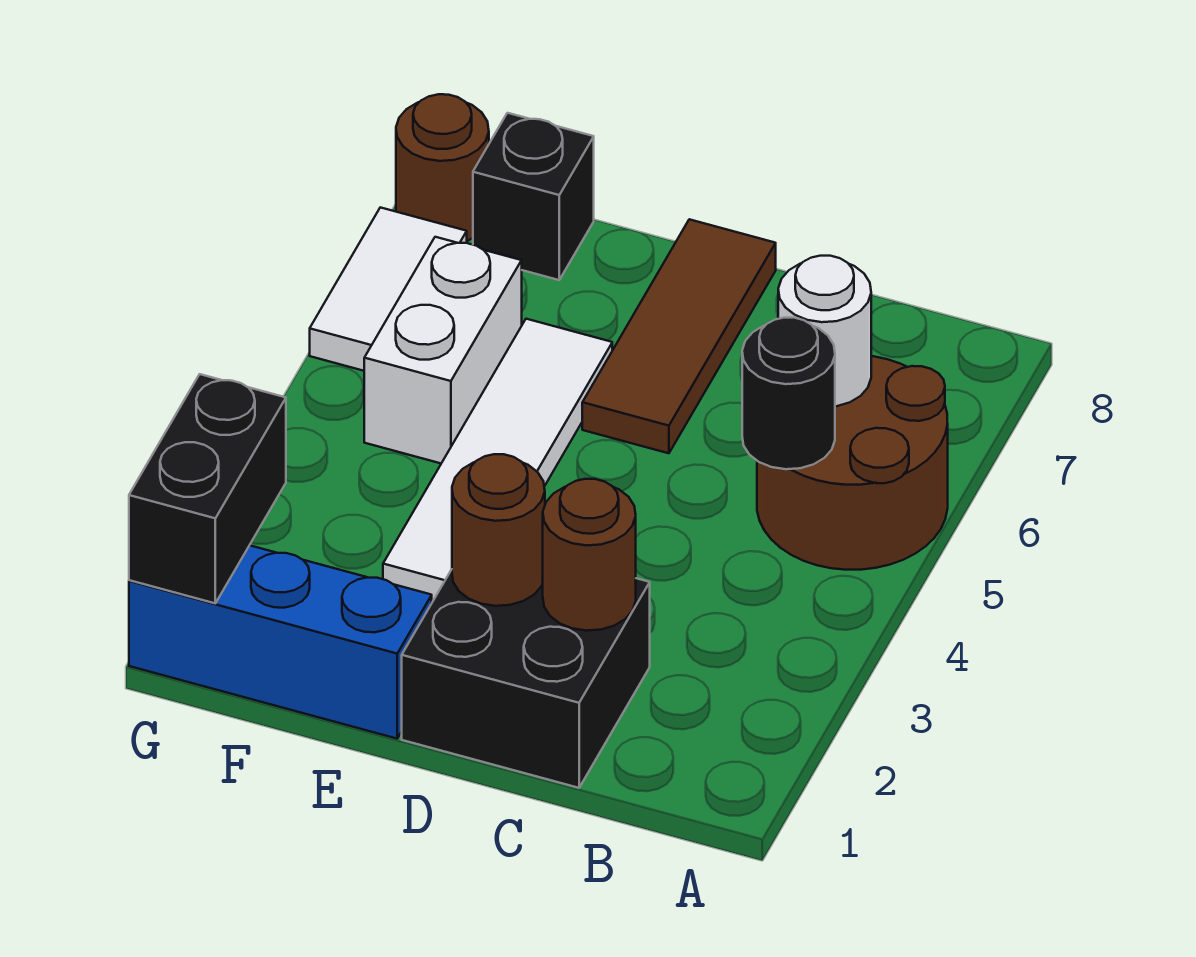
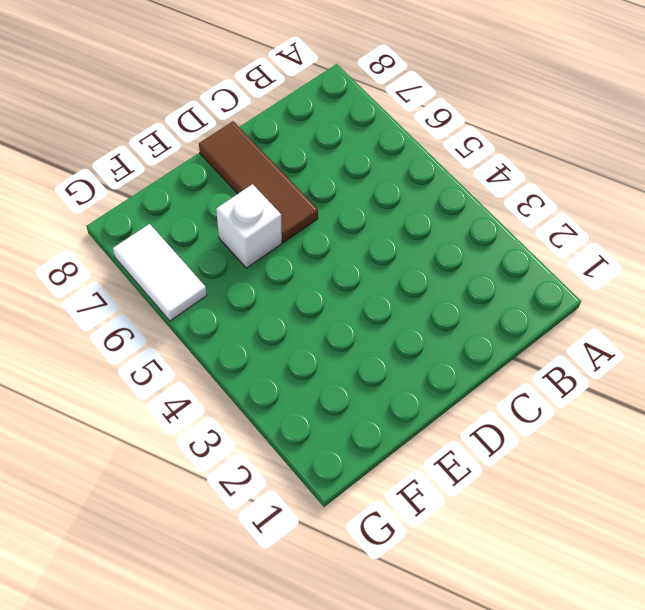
white 1x1 brick [216,184,282,268] -> white 1x4 tile [383,319,612,602]
none -> brown 2x2 round brick [757,356,948,570]
none -> black 2x2 brick [402,570,650,788]
none -> blue 1x3 brick [129,545,432,739]

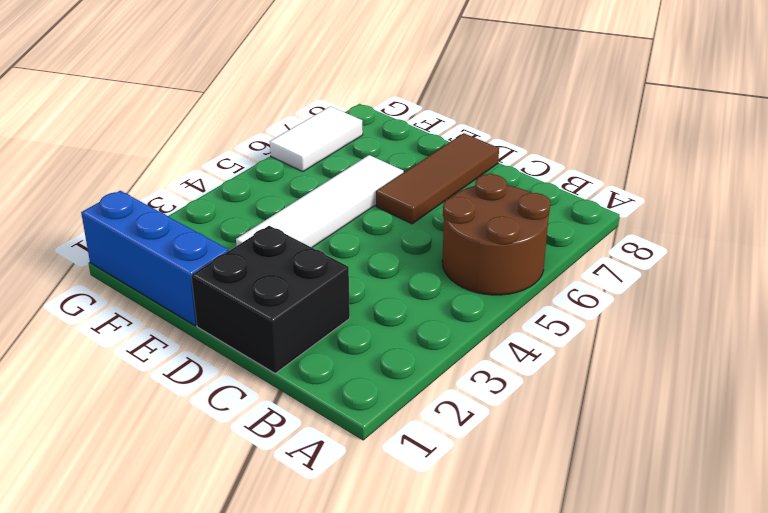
none -> white 1x2 brick [364,237,522,463]
none -> black 1x1 brick [473,113,594,280]
none -> brown 1x1 round brick [396,94,489,241]

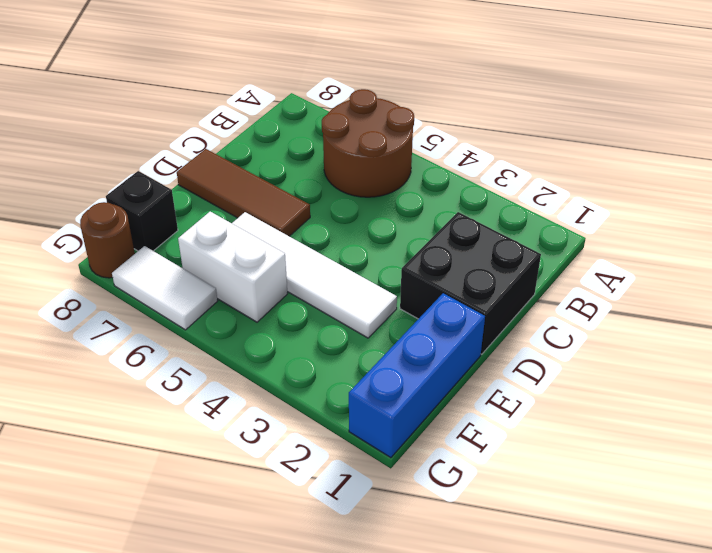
none -> black 1x1 round brick [742,318,835,469]
none -> white 1x1 round brick [778,256,871,406]
none -> brown 1x1 round brick [543,479,636,631]

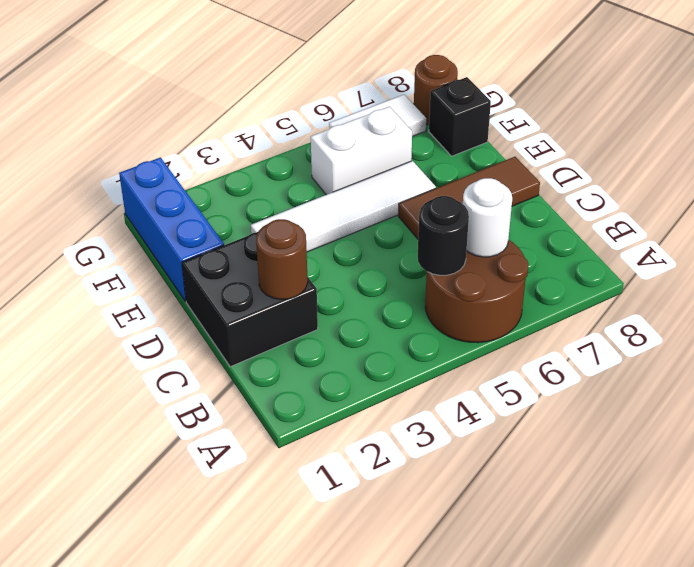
none -> brown 1x1 round brick [452,454,545,606]
none -> black 1x2 brick [129,374,286,603]

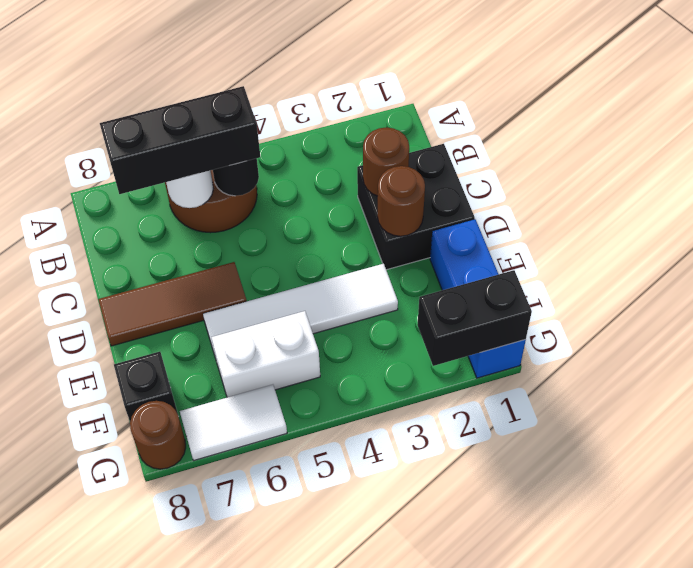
black 1x3 brick [100,86,260,194] -> none

